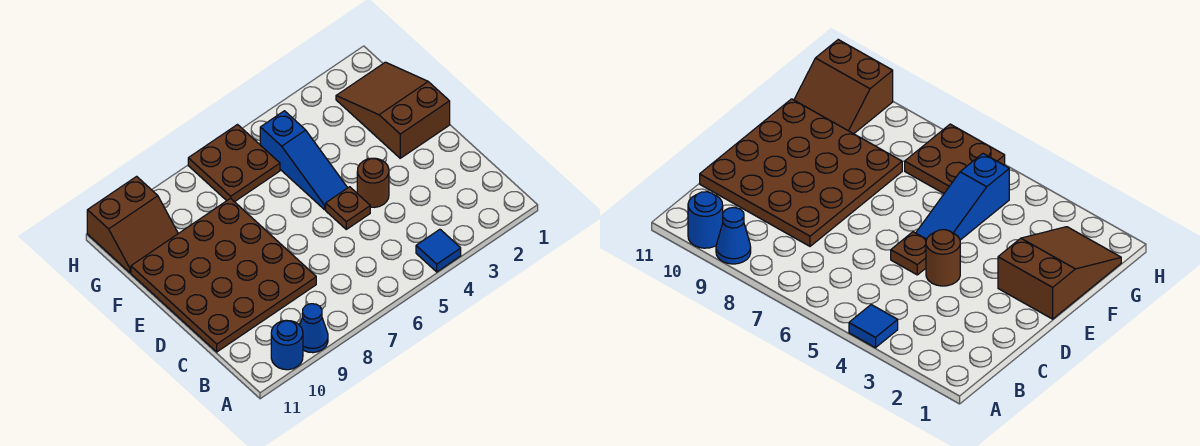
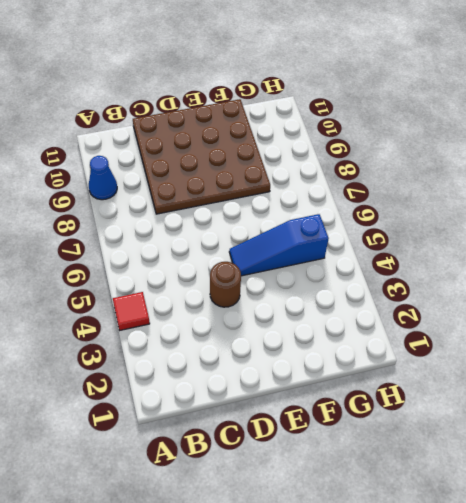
red 1x1 tile [113,292,150,330] -> blue 1x1 tile [416,229,461,272]
none -> blue 1x1 round brick [271,320,303,370]
none -> brown 1x1 plate [326,187,370,229]

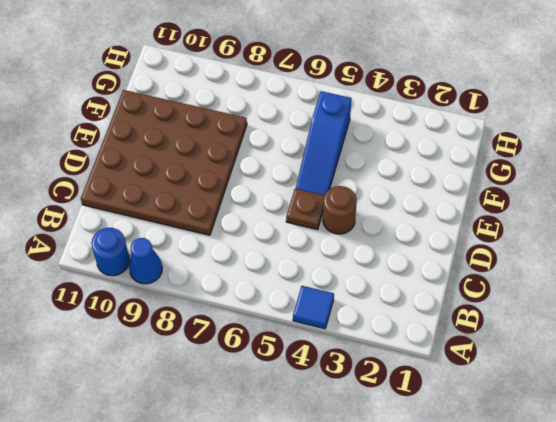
none -> brown 2x3 slope [336,62,450,158]
none -> brown 2x2 plate [188,125,280,202]

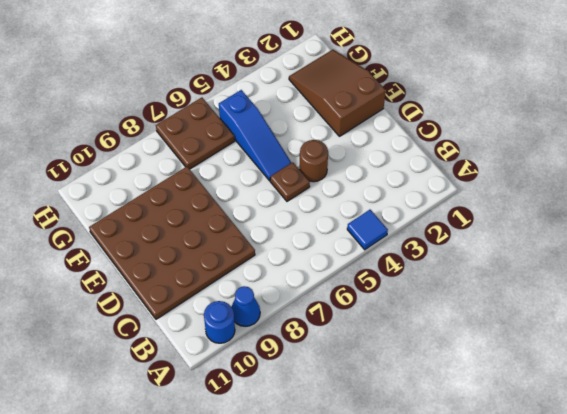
none -> brown 2x2 slope [87,176,178,273]

